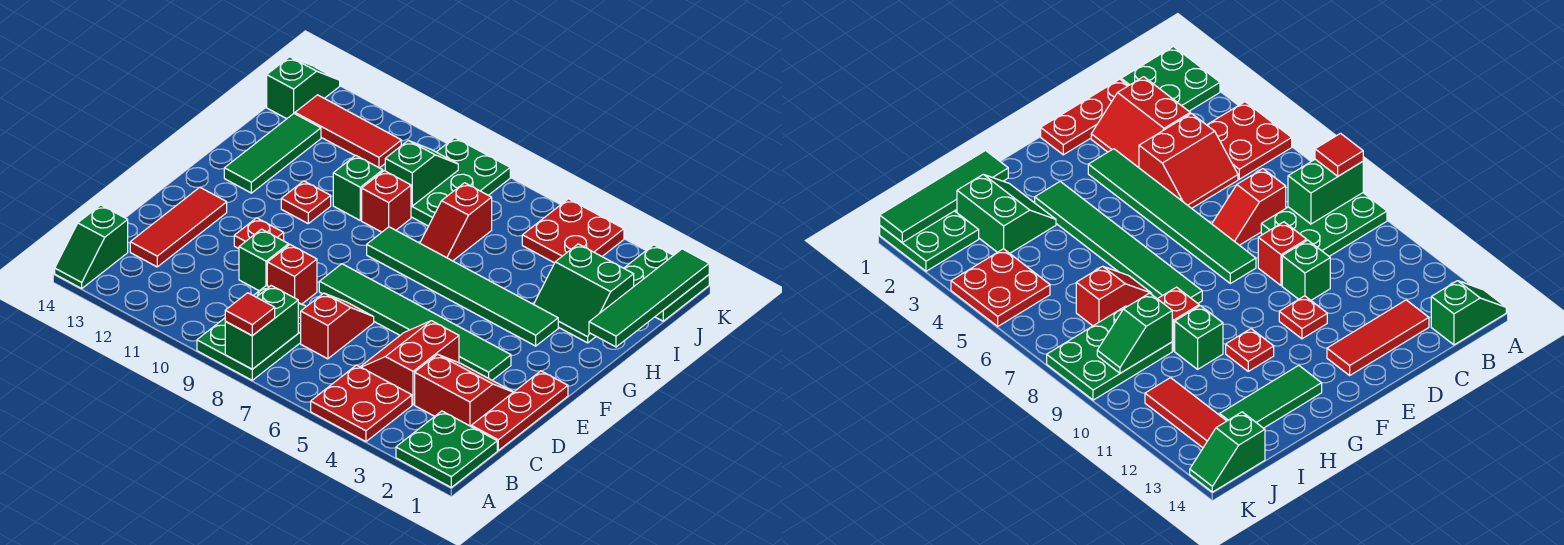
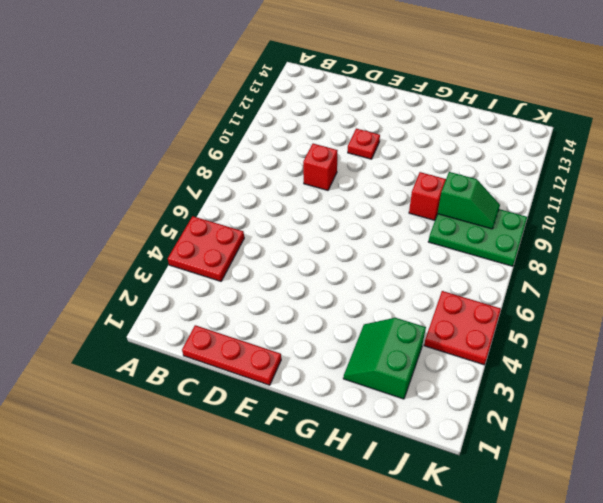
none -> green 2x2 plate [396,411,497,487]
none -> green 2x3 plate [197,285,306,380]
none -> green 1x2 slope [55,205,128,288]

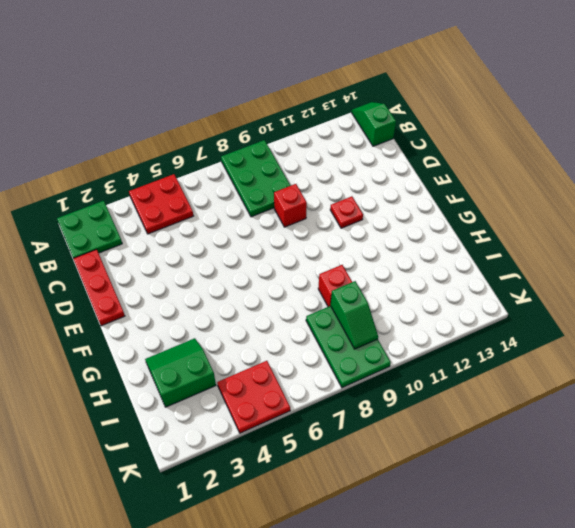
none -> red 2x2 slope [415,354,513,426]
none -> red 2x2 slope [361,321,459,405]
none -> red 1x2 slope [301,293,374,359]

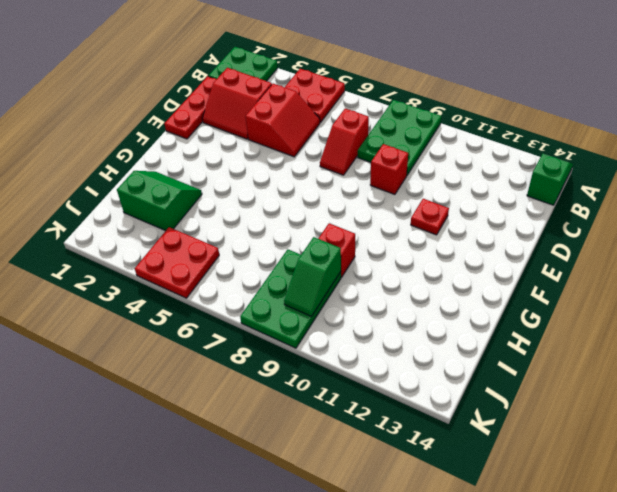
none -> red 1x3 tile [130,187,227,267]
none -> green 1x1 brick [239,229,289,291]
none -> green 1x6 tile [319,264,511,380]

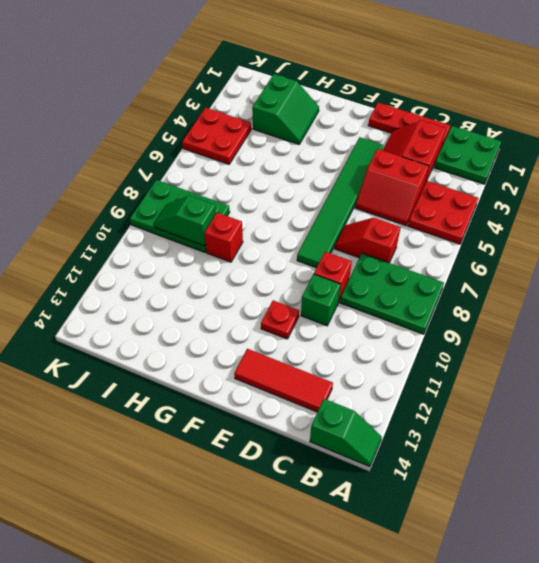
none -> green 1x6 tile [367,227,558,346]
none -> red 1x1 plate [281,181,331,223]
none -> green 1x3 tile [224,114,321,193]

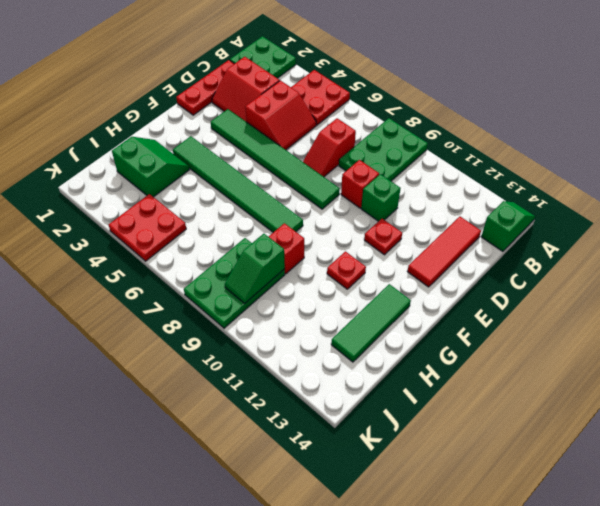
none -> red 1x2 slope [420,183,492,261]
none -> green 1x1 brick [333,155,383,220]
none -> green 2x2 plate [624,245,709,321]

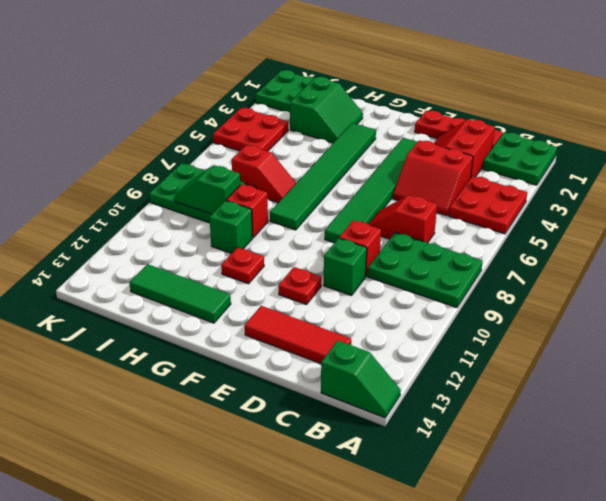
none -> red 1x3 tile [295,95,401,168]
none -> green 1x2 slope [267,57,340,119]
none -> green 1x2 brick [225,286,298,369]

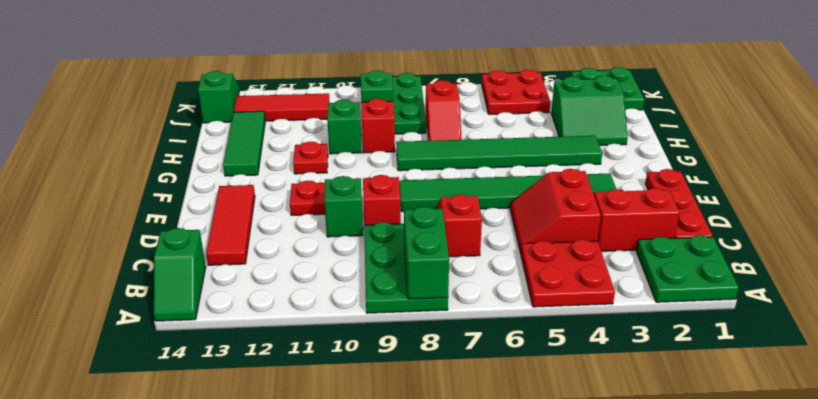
none -> green 1x4 tile [589,249,709,347]
none -> red 1x1 tile [225,293,275,336]

